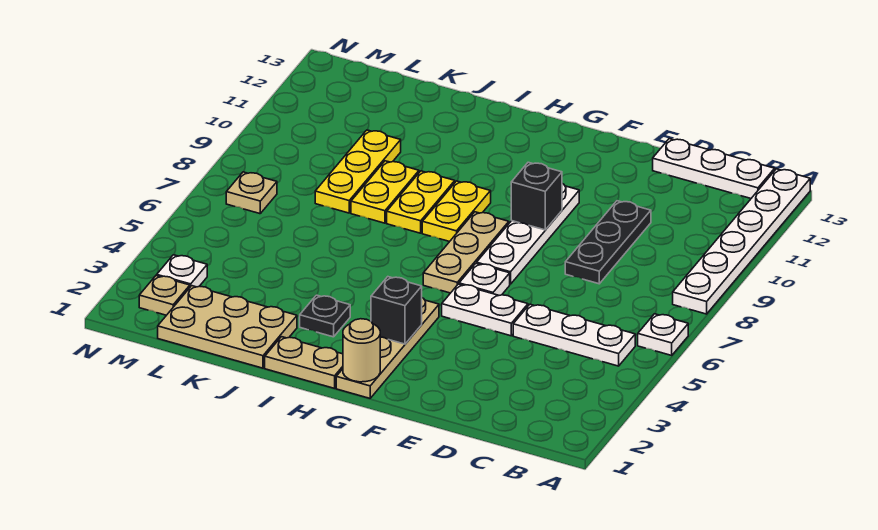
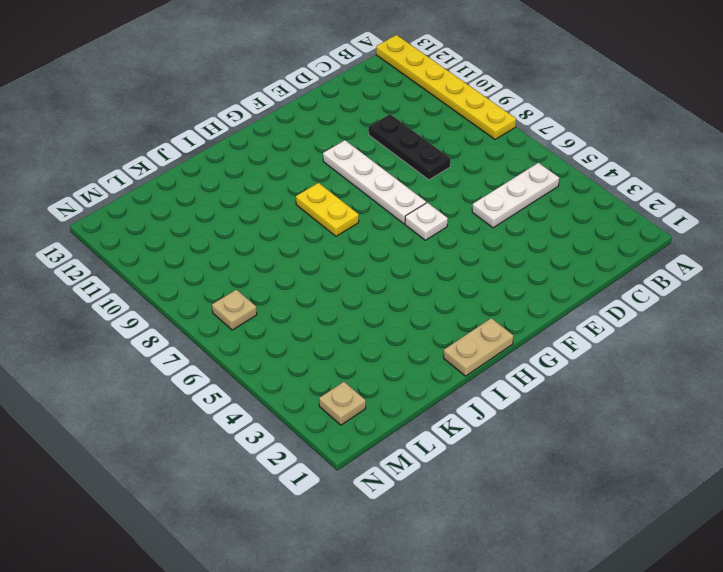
yellow 1x6 plate [376,35,516,139] -> white 1x6 plate [673,169,810,314]
none -> white 1x1 plate [638,314,688,355]
none -> white 1x3 plate [653,139,775,198]
none -> white 1x2 plate [442,284,528,336]

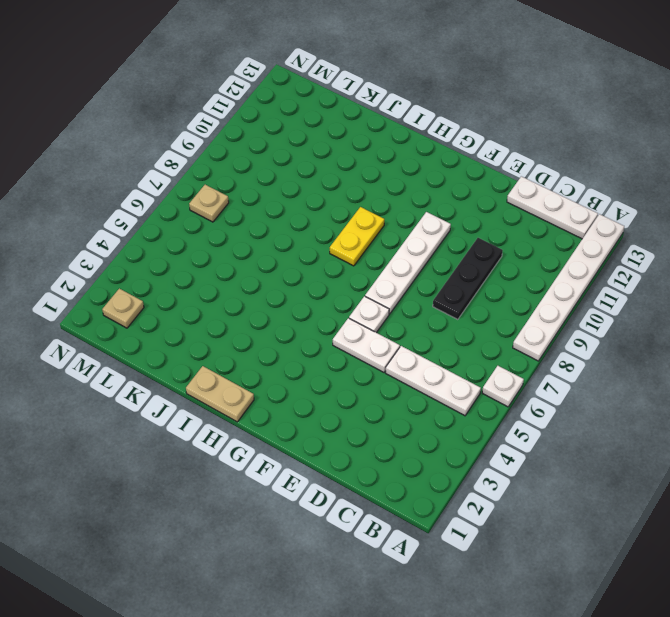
none -> tan 1x4 plate [336,298,439,398]
none -> tan 1x3 plate [423,212,509,293]
none -> black 1x1 plate [300,295,350,337]

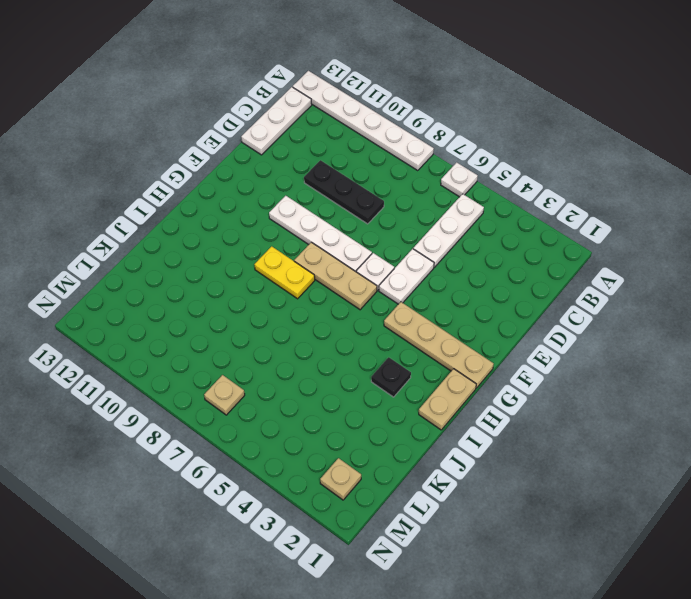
none -> yellow 1x2 plate [387,171,455,233]
none -> tan 2x3 plate [158,286,297,368]
none -> yellow 1x2 plate [351,161,419,223]

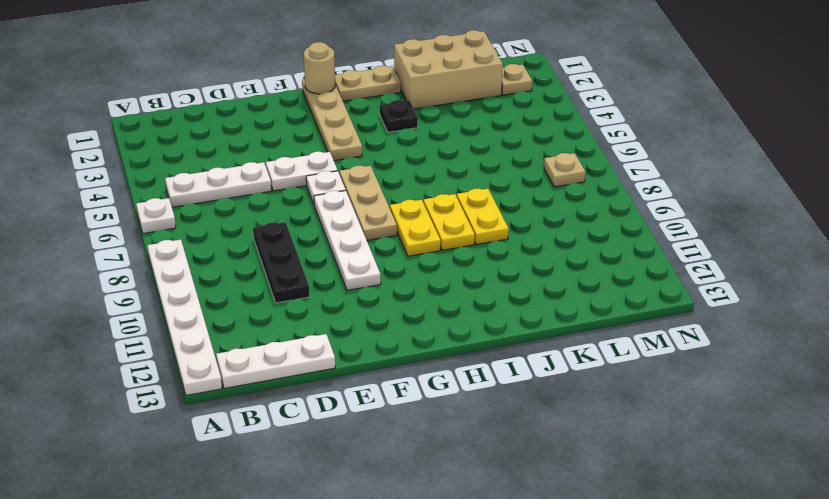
tan 2x3 brick [394,30,503,109] -> tan 2x3 plate [158,286,297,368]
none -> yellow 1x3 plate [315,130,401,213]
none -> white 1x1 plate [157,255,207,287]
none -> black 1x1 brick [511,162,562,230]

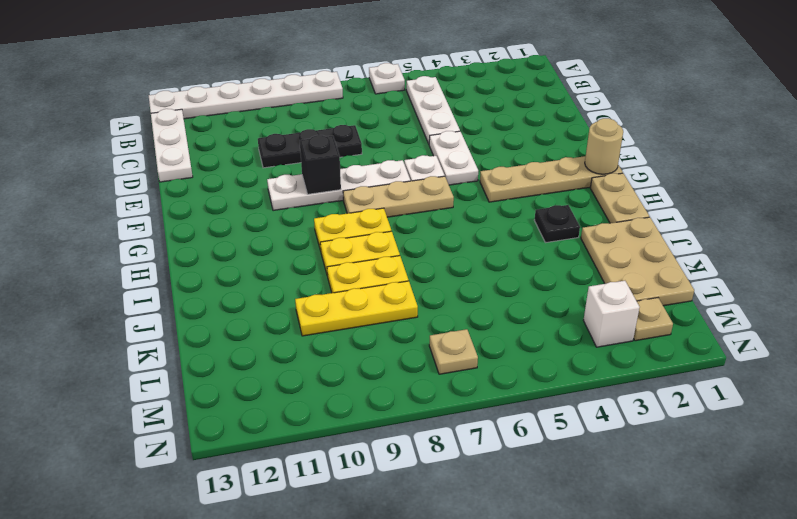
white 1x1 brick [583,281,640,347] -> white 1x1 plate [157,255,207,287]
none -> black 1x1 brick [371,277,422,344]

